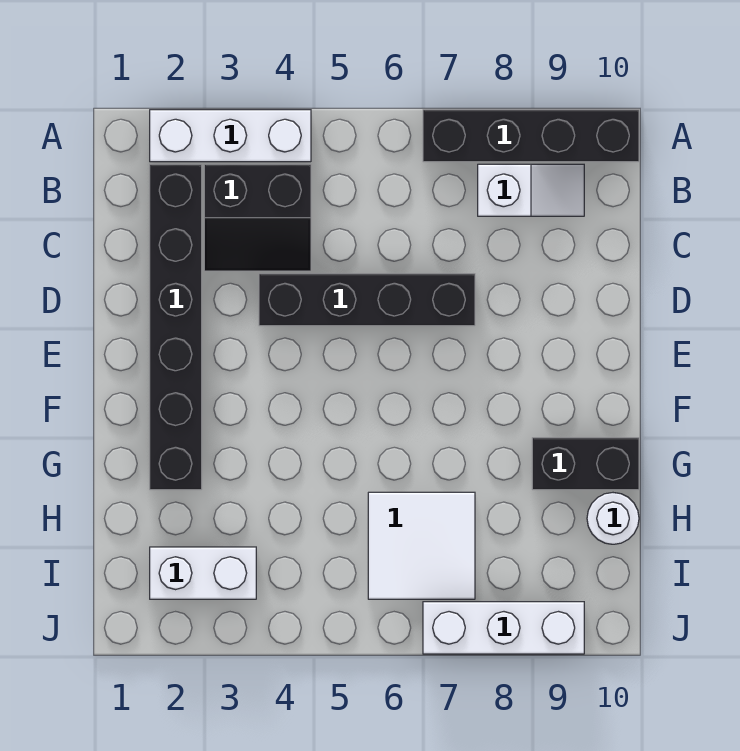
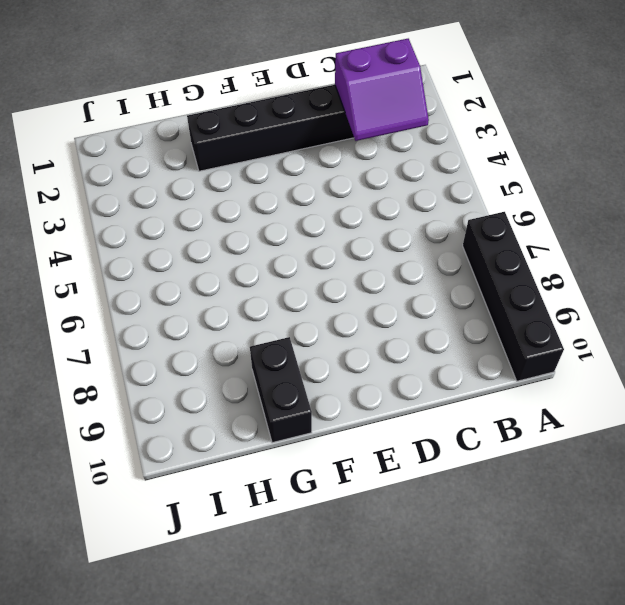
purple 2x2 slope [335,39,429,141] -> none
none -> white 1x3 brick [150,110,311,162]
none -> black 2x2 slope [204,164,311,271]

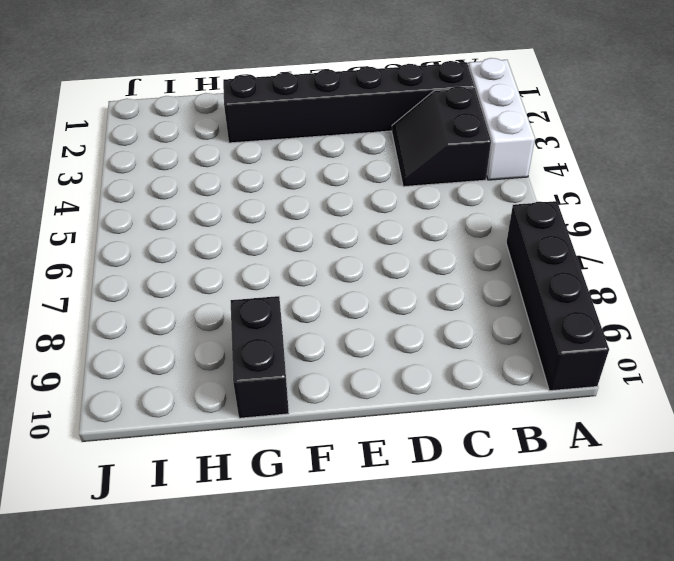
none -> white 1x2 slope [478,164,584,216]
none -> black 1x4 brick [259,274,475,326]

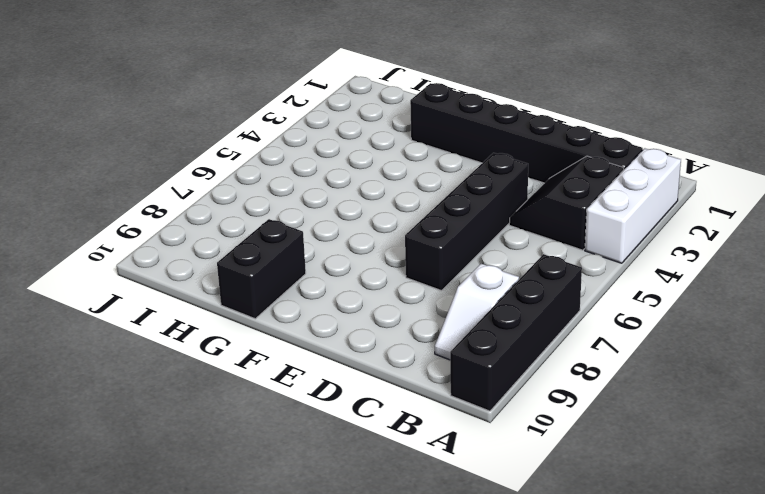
none -> white 2x2 tile [368,492,475,599]
none -> white 1x1 round brick [587,493,639,544]

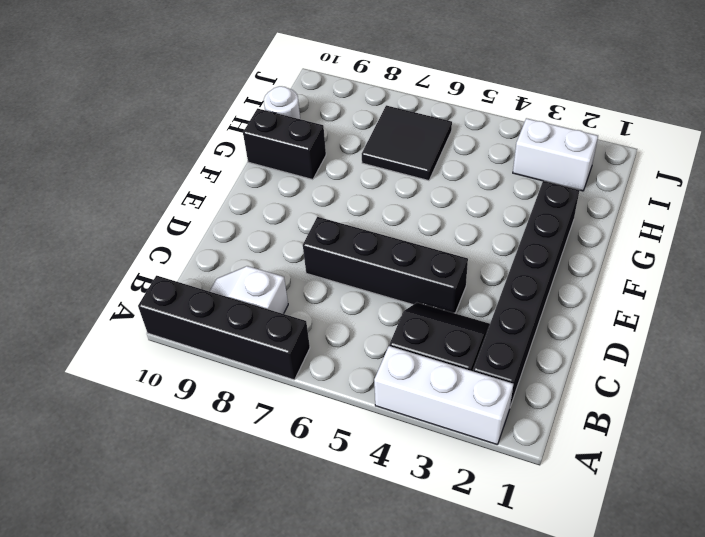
black 2x2 tile [362,105,452,181] -> white 2x2 tile [368,492,475,599]
none -> white 1x3 brick [423,602,584,654]

